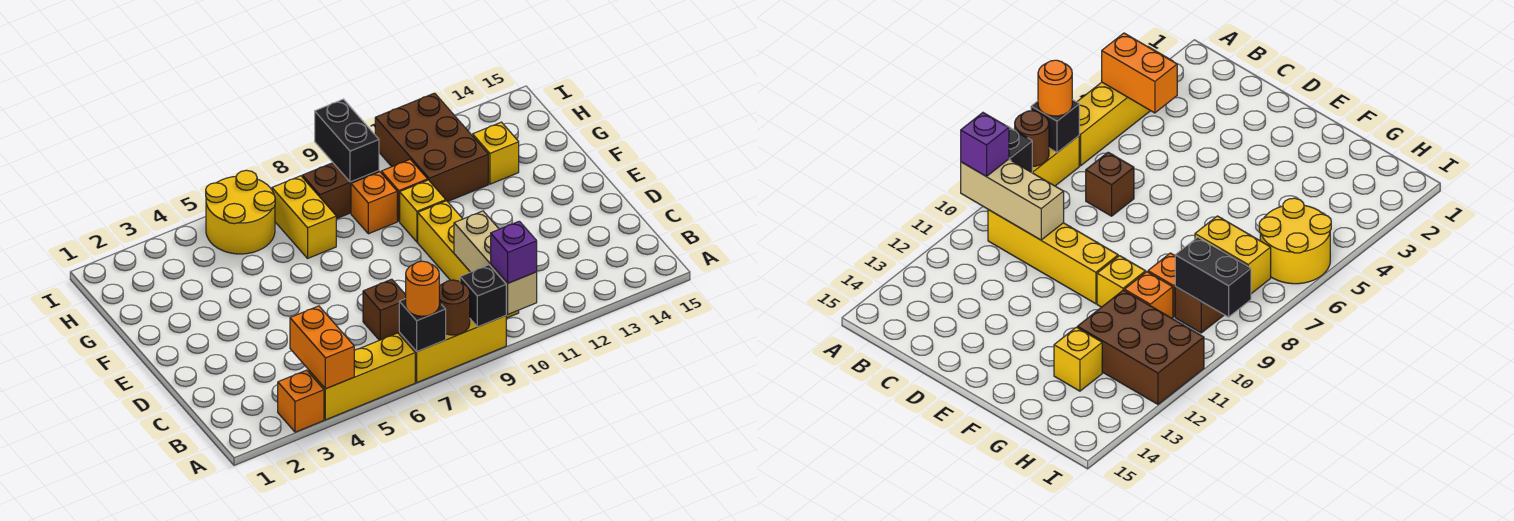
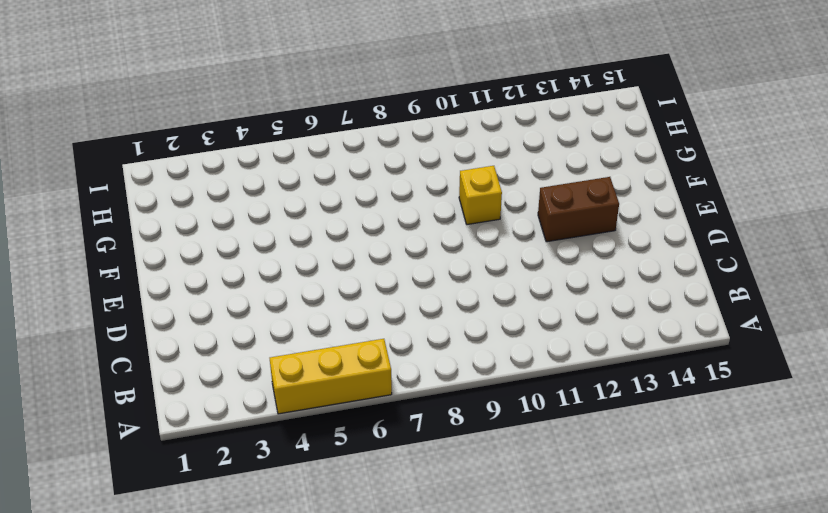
brown 1x2 brick [538,177,619,242] -> brown 1x2 brick moved to [302,163,379,219]
none -> orange 1x1 brick [278,370,324,432]
none -> yellow 1x3 brick [399,316,506,382]
none -> yellow 1x4 brick [418,201,519,318]

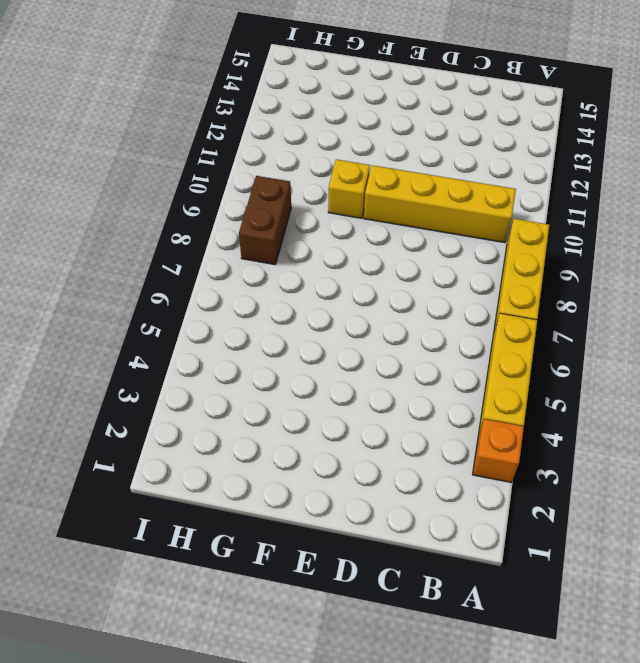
none -> brown 1x1 brick [363,279,406,340]
none -> yellow 1x2 brick [272,176,336,258]
none -> orange 1x1 brick [351,172,397,234]

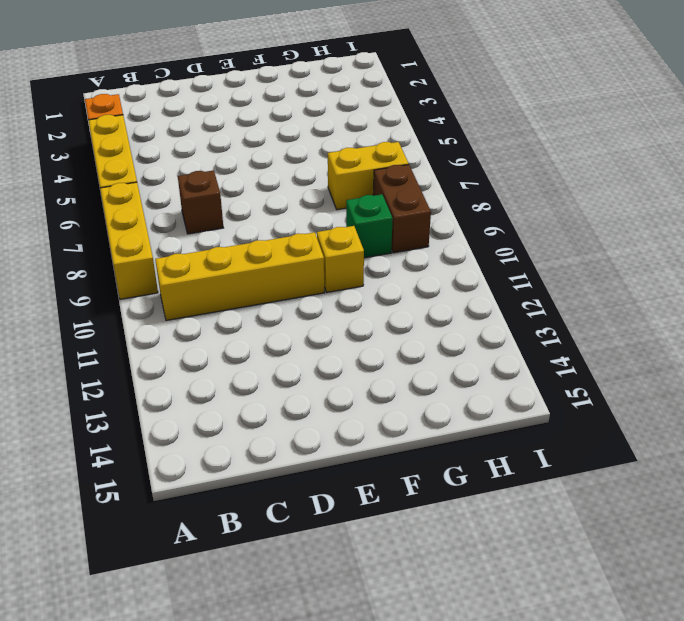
green 1x1 brick [346,194,393,258] -> orange 1x1 brick [351,172,397,234]
none -> orange 1x1 brick [381,160,428,221]
none -> brown 2x3 brick [375,93,488,202]
none -> yellow 1x1 brick [473,122,519,184]

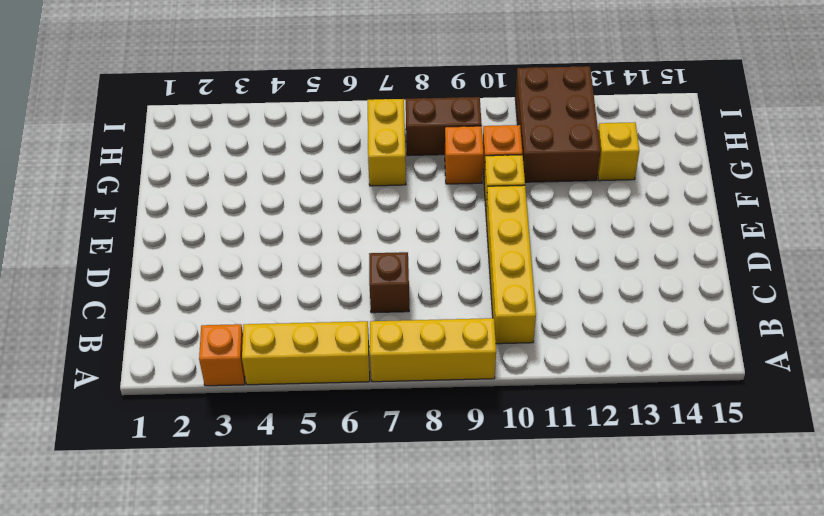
none -> yellow 2x2 round brick [206,170,275,254]
none -> orange 1x2 brick [290,306,354,389]
none -> black 1x1 brick [399,299,446,352]

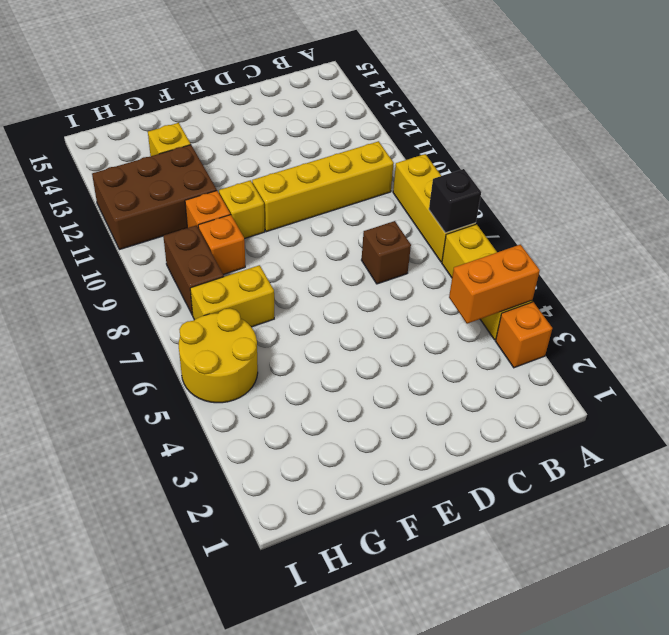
none -> brown 1x1 round brick [439,280,470,335]
none -> black 1x1 brick [460,265,506,327]
none -> tan 1x3 brick [454,211,537,314]

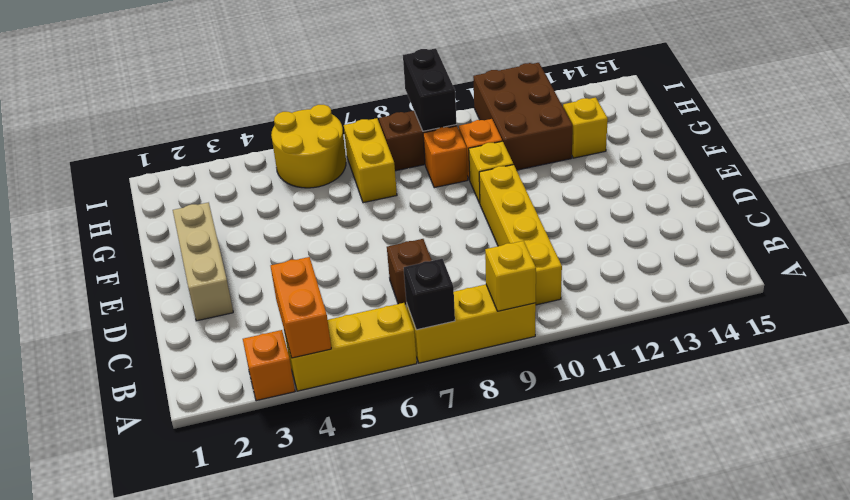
yellow 1x1 brick [485,241,536,311] -> black 1x1 brick [460,265,506,327]
tan 1x3 brick [173,202,233,321] -> tan 1x3 brick moved to [454,211,537,314]
none -> brown 1x1 round brick [439,280,470,335]
none -> orange 1x1 round brick [406,261,439,316]
none -> purple 1x1 brick [491,221,537,283]

